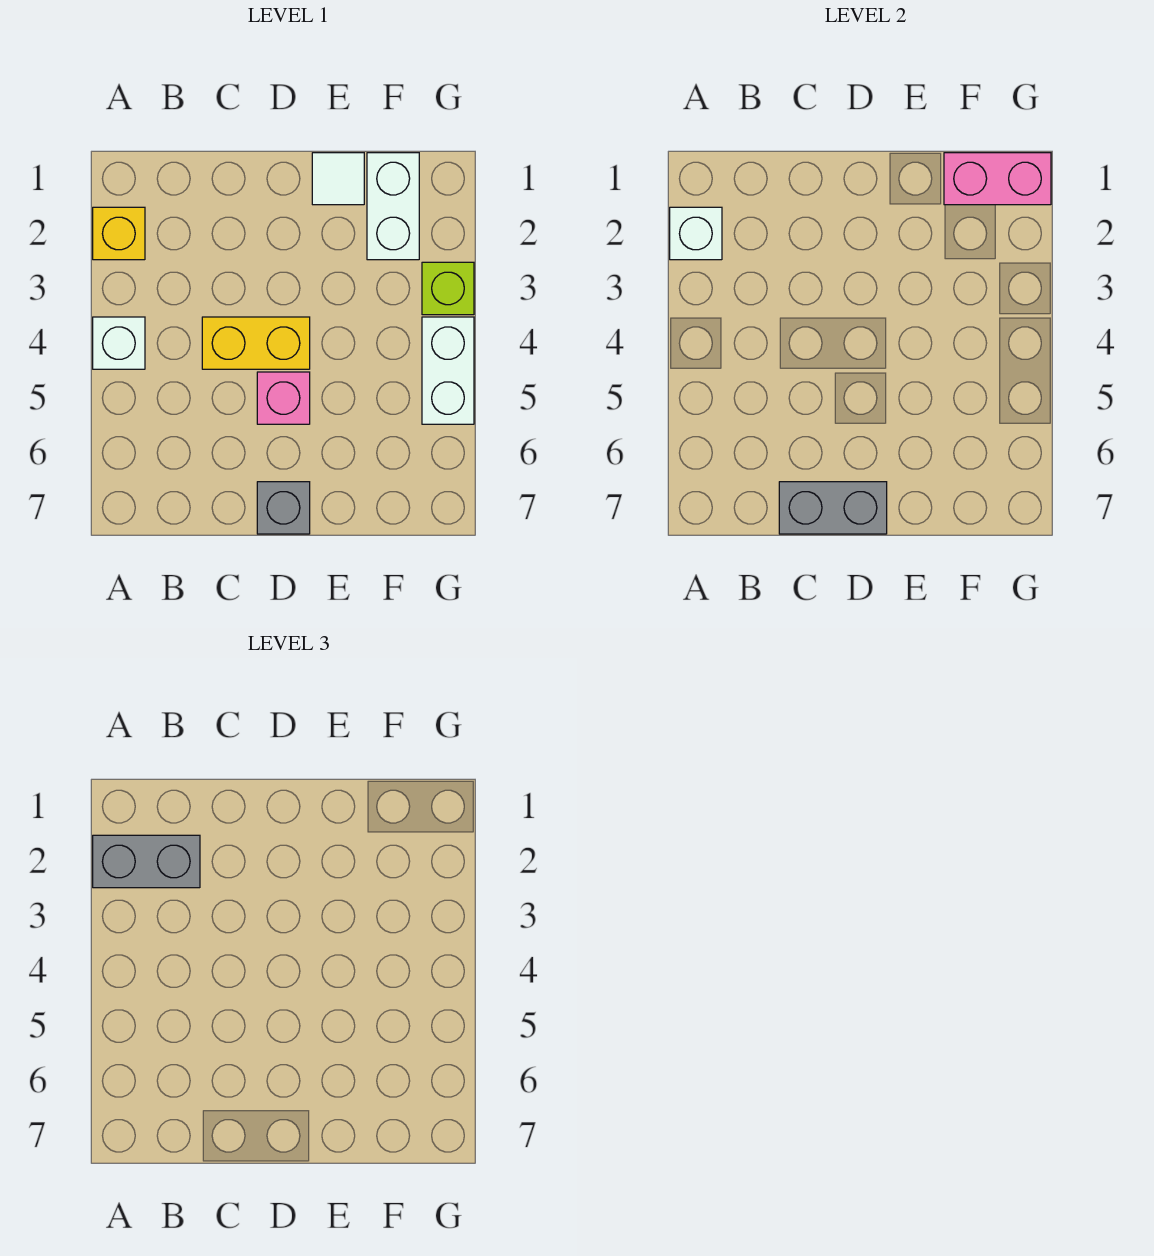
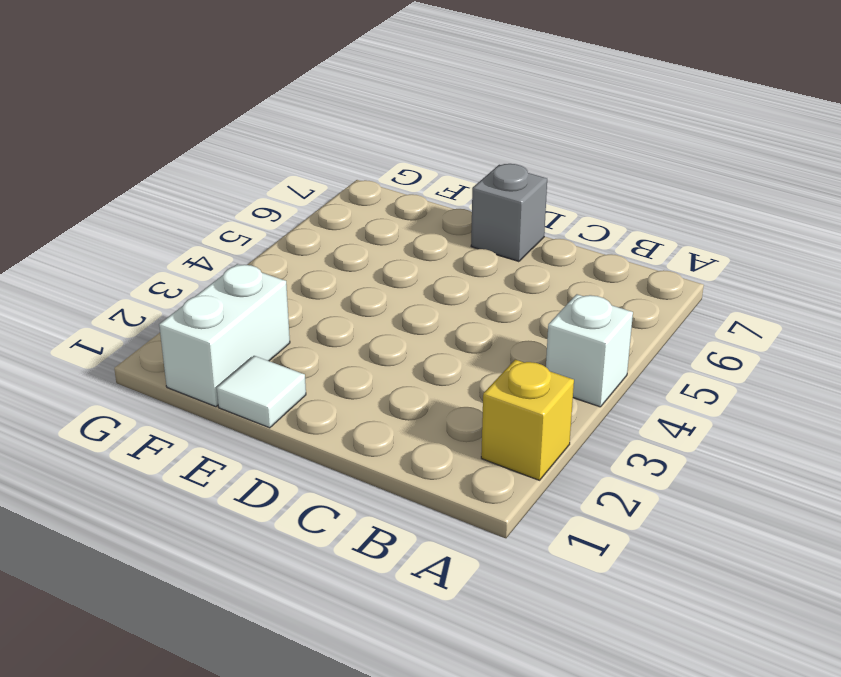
none -> yellow 1x2 brick [202,317,310,369]
none -> pink 1x1 brick [257,372,310,424]
none -> lime 1x1 brick [422,262,474,315]

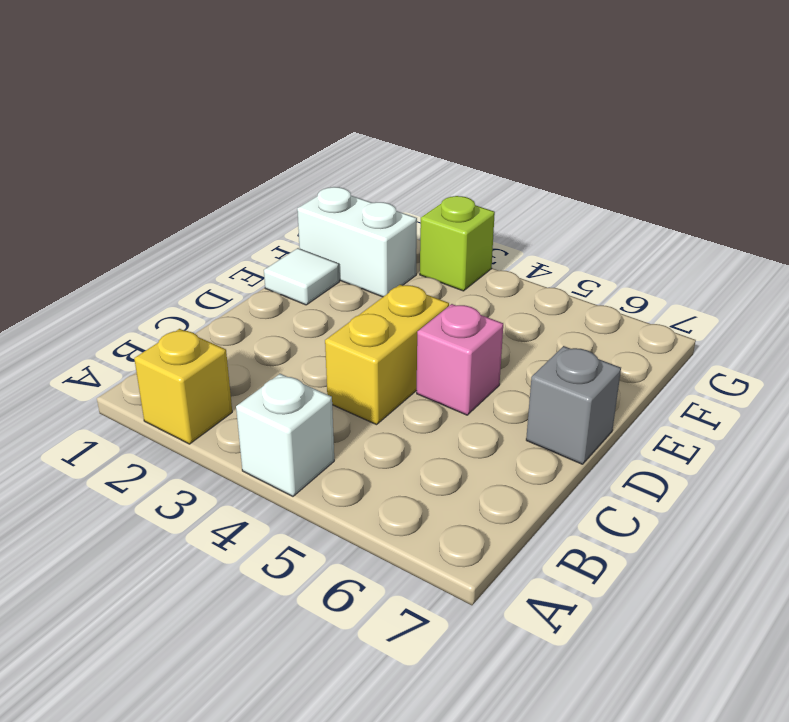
none -> white 1x2 brick [422,317,474,424]
none -> white 1x1 brick [670,207,722,260]
none -> grey 1x2 brick [779,482,887,534]

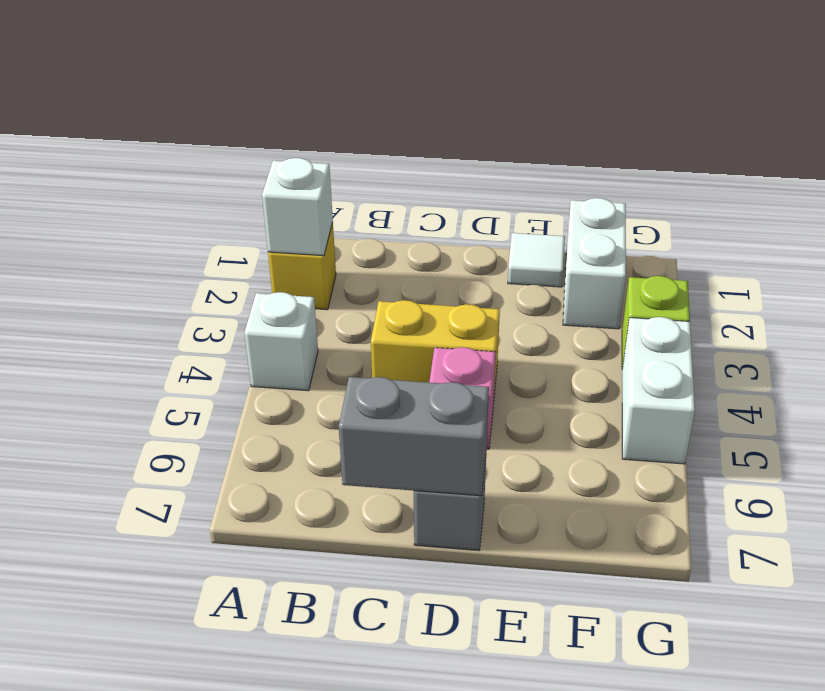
none -> pink 1x2 brick [944,153,1051,205]
none -> grey 1x2 brick [93,835,200,888]

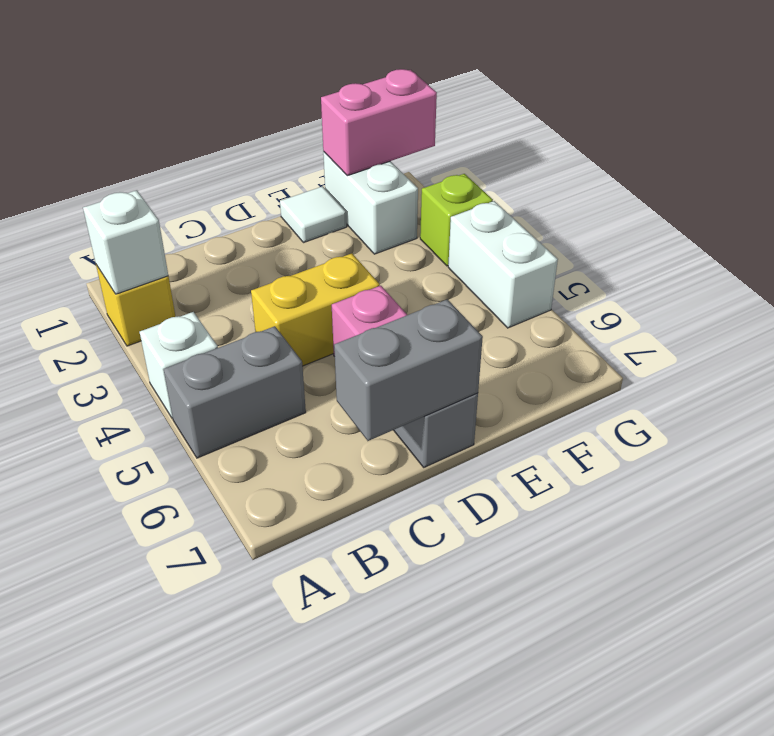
grey 1x2 brick [164,326,306,458] -> grey 1x2 brick moved to [93,835,200,888]

